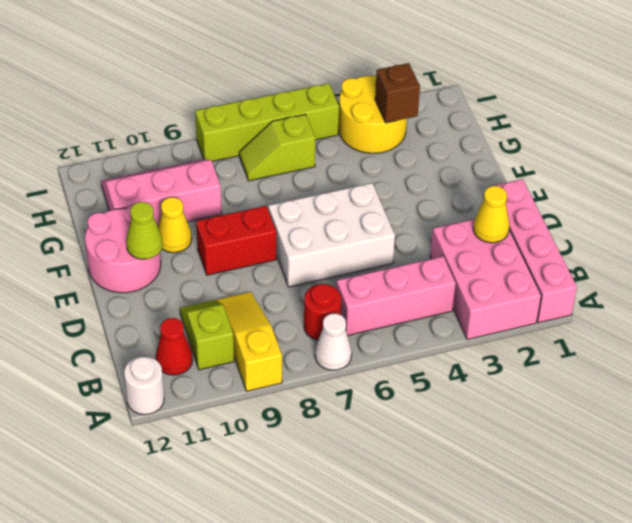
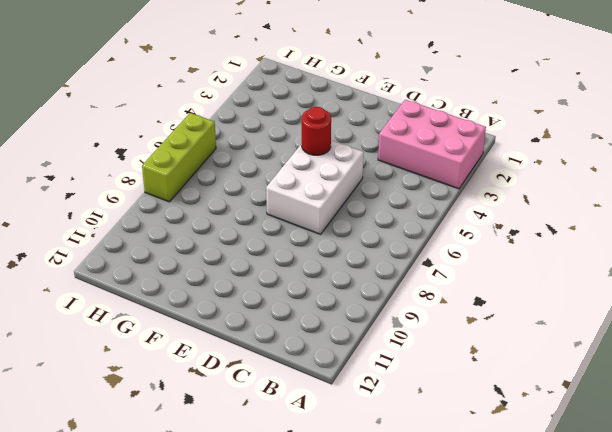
red 1x1 round brick [302,107,331,155] -> red 1x1 round brick moved to [304,284,341,340]
lime 1x3 brick [142,113,216,202] -> lime 1x4 brick [195,83,339,161]
none -> pink 1x4 brick [493,179,577,323]
none -> white 1x1 cone [315,313,352,370]
none -> yellow 1x3 slope [216,292,282,391]

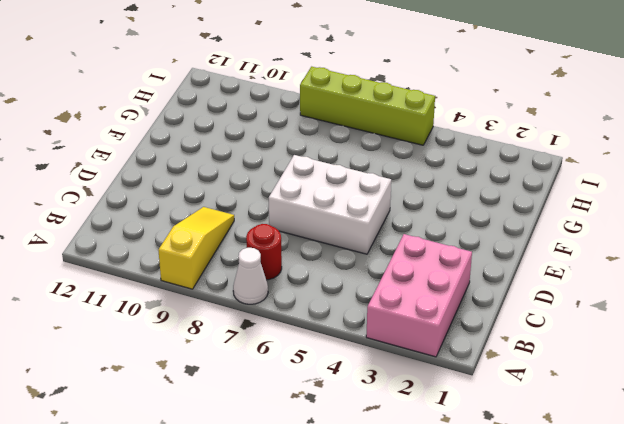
none -> pink 1x4 brick [493,179,577,323]
none -> white 1x1 round brick [124,356,164,415]
none -> pink 1x3 brick [336,256,456,335]

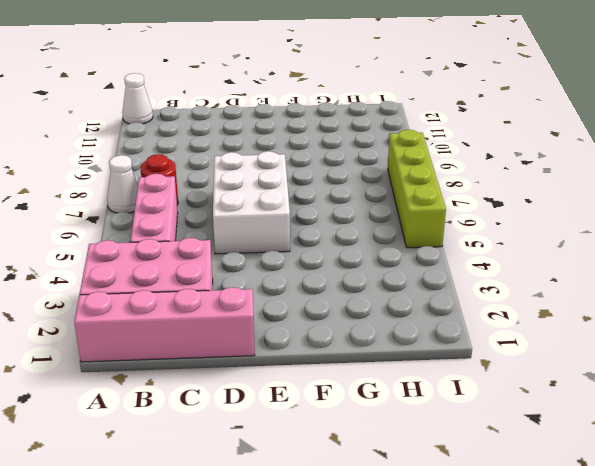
white 1x1 cone [122,73,153,124] -> white 1x1 round brick [124,356,164,415]
none -> yellow 1x3 slope [216,292,282,391]
none -> lime 1x2 slope [180,300,234,370]
none -> red 1x1 cone [156,318,193,375]

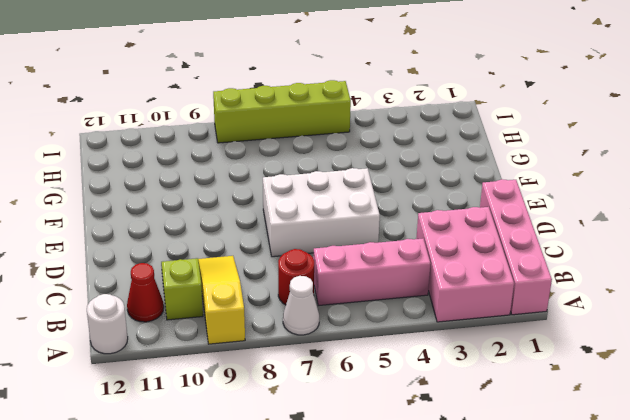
none -> red 1x2 brick [196,206,276,275]
none -> pink 2x2 round brick [85,205,161,293]
none -> yellow 1x1 cone [158,197,192,253]

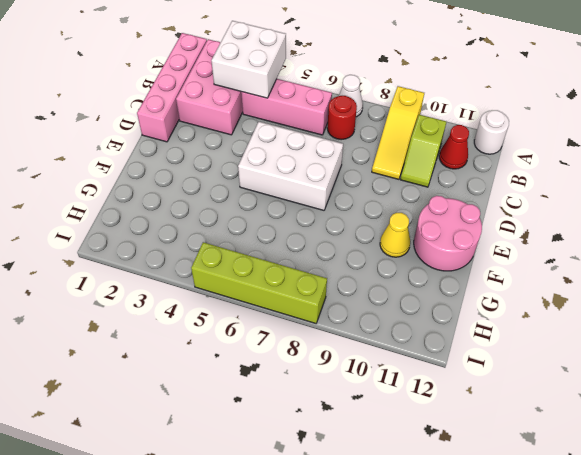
white 2x2 brick [211,21,286,98] -> none
none -> red 1x2 brick [196,206,276,275]
none -> pink 2x3 slope [101,159,222,226]
none -> yellow 2x2 round brick [338,75,407,153]

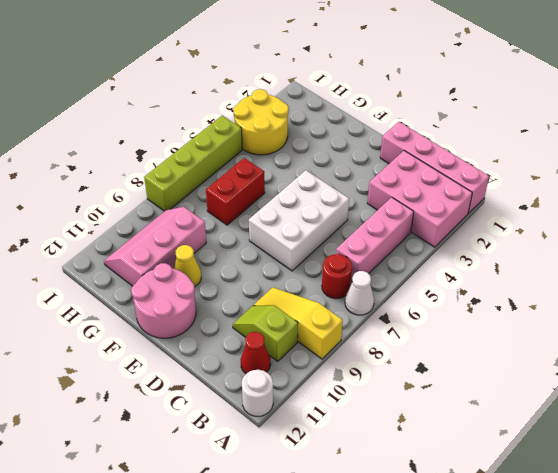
red 1x2 brick [206,158,265,225] -> red 1x2 brick moved to [196,206,276,275]
none -> lime 1x2 slope [239,114,316,181]
none -> yellow 1x1 cone [473,186,509,243]
none -> lime 1x1 cone [126,202,163,259]

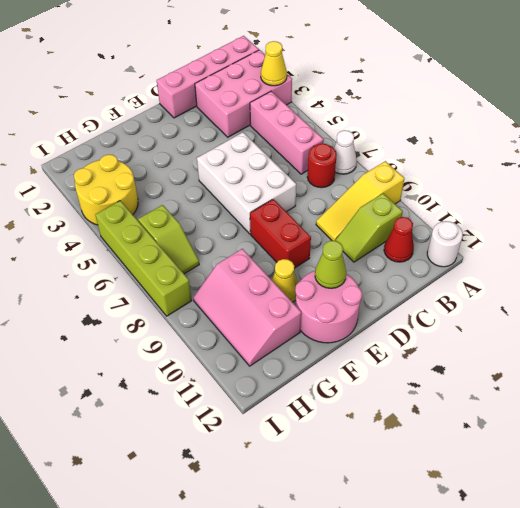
yellow 1x1 cone [261,41,287,86] -> yellow 1x1 cone moved to [473,186,509,243]
none -> brown 1x1 brick [375,63,420,123]

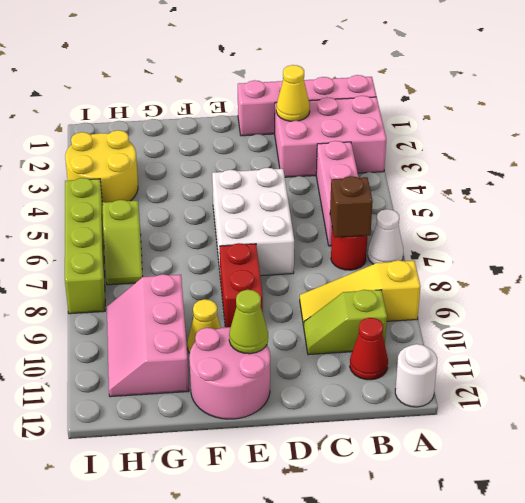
brown 1x1 brick [330,176,373,238] -> brown 1x1 brick moved to [375,63,420,123]

